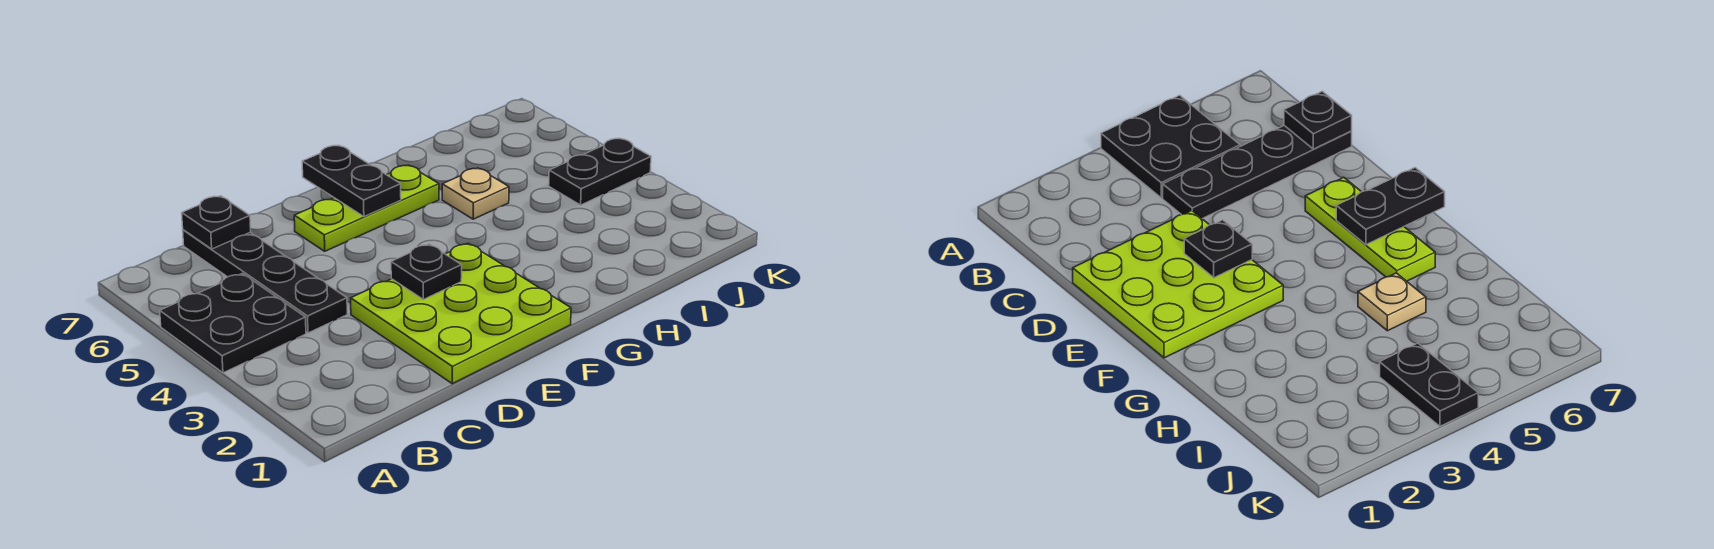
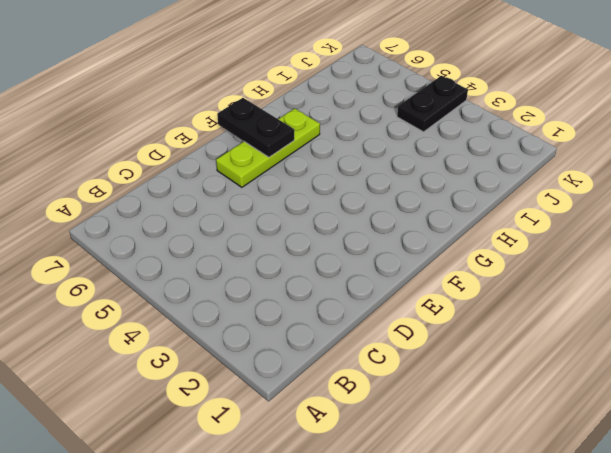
none -> black 2x2 plate [160,273,306,373]
none -> black 1x4 plate [183,230,347,333]

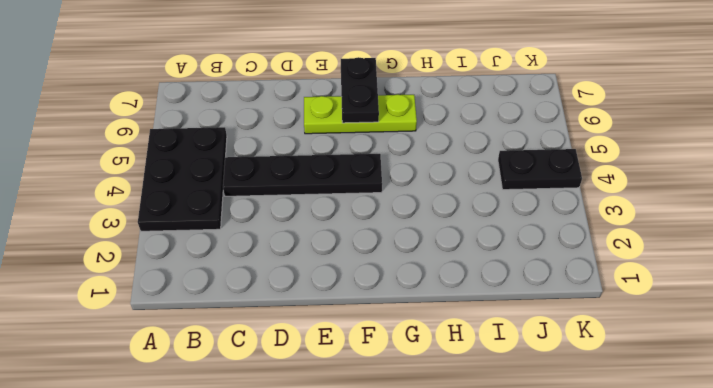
black 2x3 plate [138,127,227,231] -> black 2x2 plate [160,273,306,373]
black 1x4 plate [223,154,382,196] -> black 1x4 plate turned to [183,230,347,333]
none -> lime 3x3 plate [351,243,571,384]
none -> tan 1x1 plate [442,168,509,219]

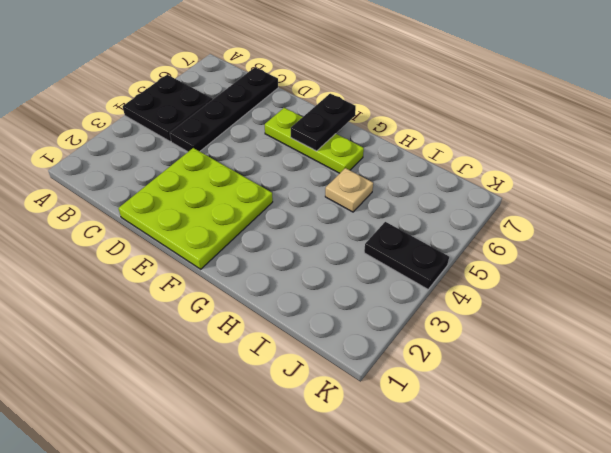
none -> black 1x1 plate [182,196,251,249]
none -> black 1x1 plate [391,244,462,299]

